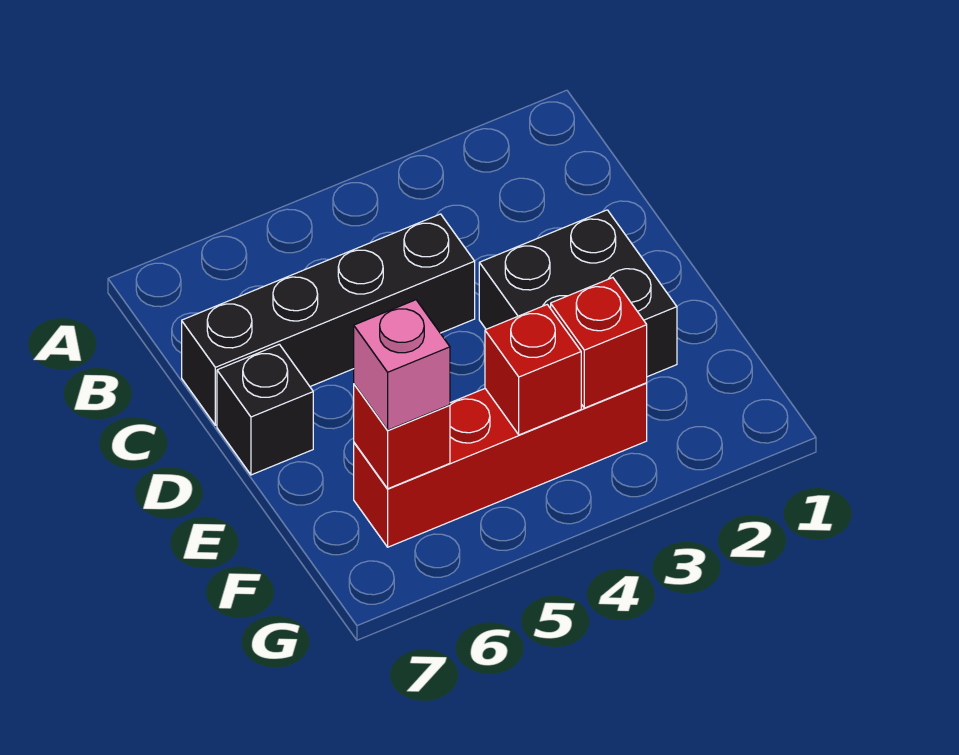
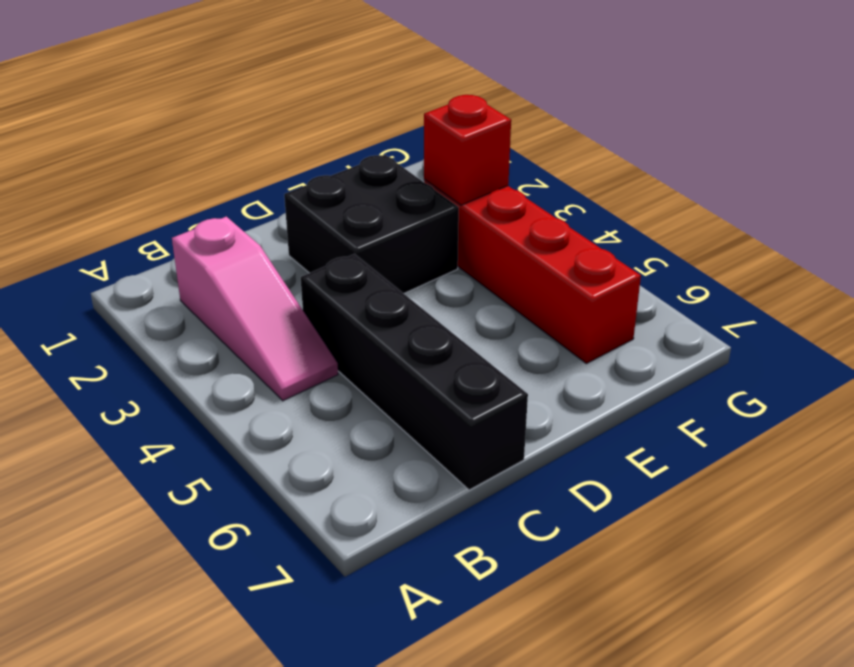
pink 1x3 slope [172,217,338,401] -> none
none -> black 1x1 brick [217,344,313,475]
none -> red 1x1 brick [485,305,581,435]

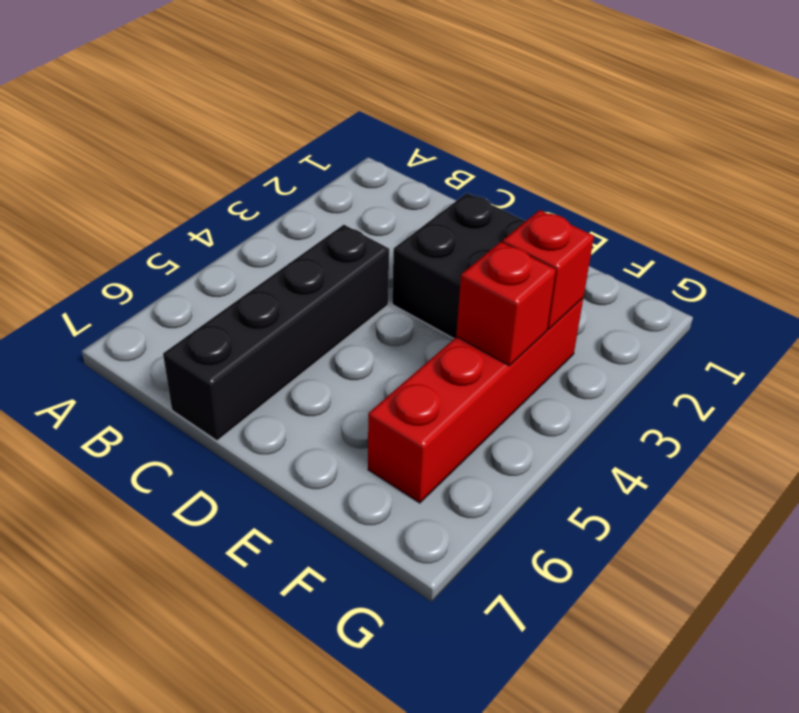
none -> black 1x1 brick [217,344,313,475]
none -> red 1x1 brick [354,384,450,489]

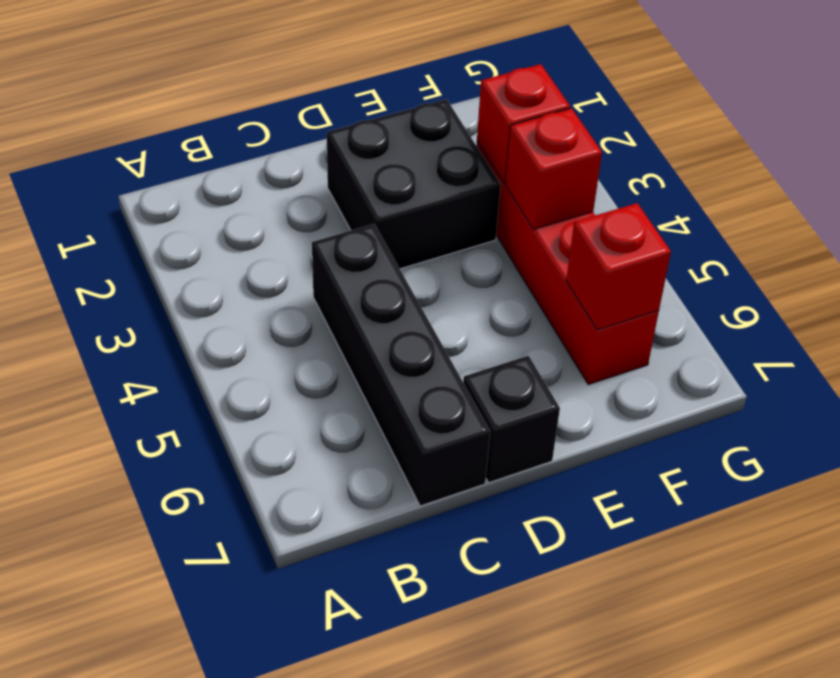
none -> pink 1x1 brick [354,300,450,430]

